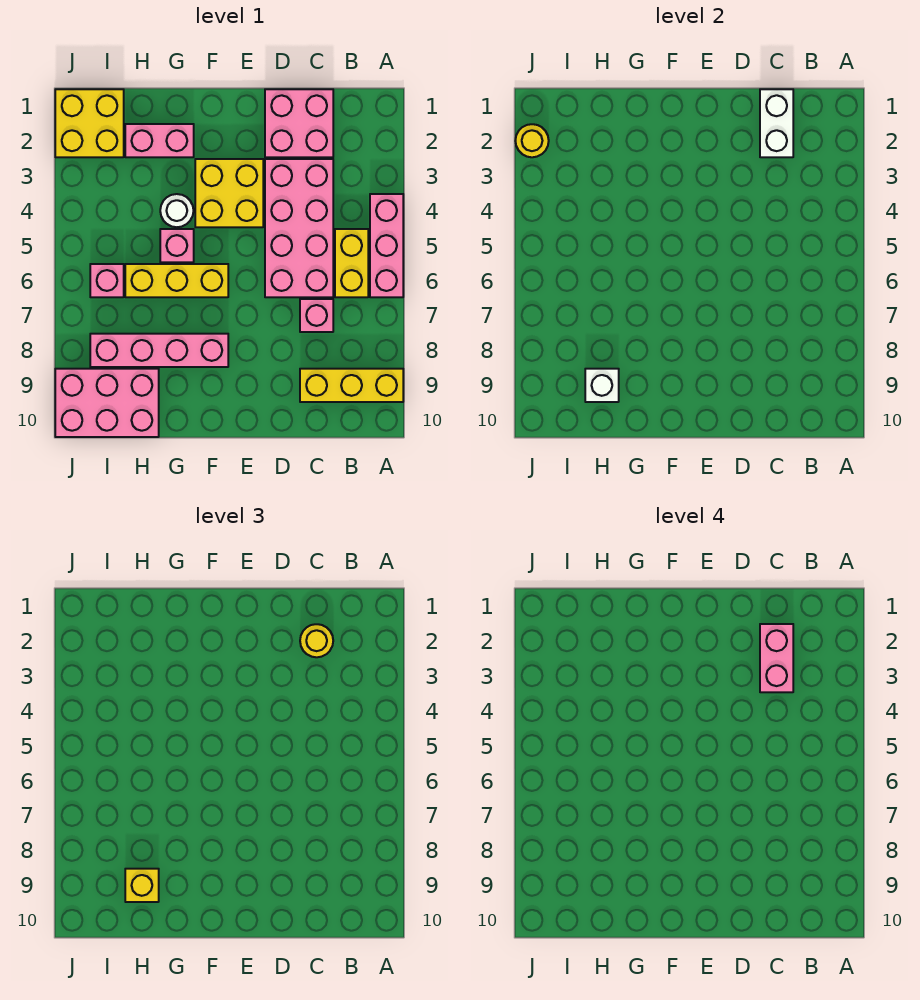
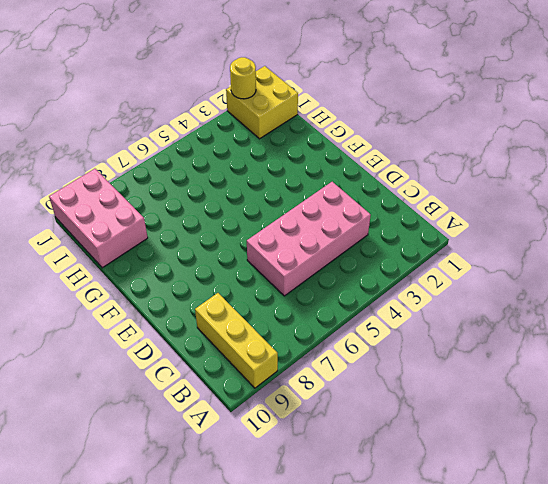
none -> pink 1x3 brick [370,194,403,297]
none -> yellow 1x2 brick [335,229,368,297]
none -> pink 2x2 brick [265,89,333,157]

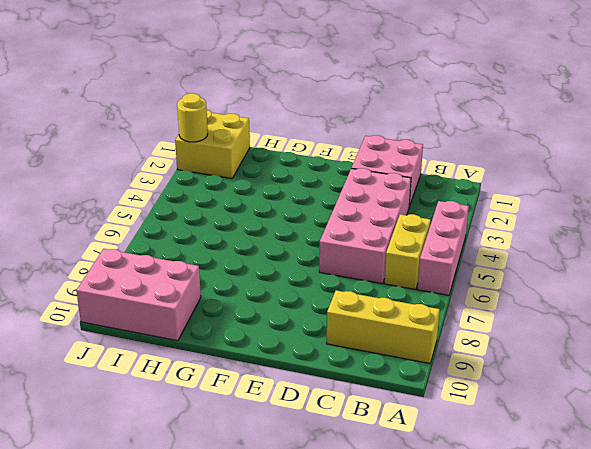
none -> pink 1x1 brick [300,299,333,332]
none -> yellow 2x2 brick [195,159,263,227]
none -> yellow 1x3 brick [125,264,228,297]

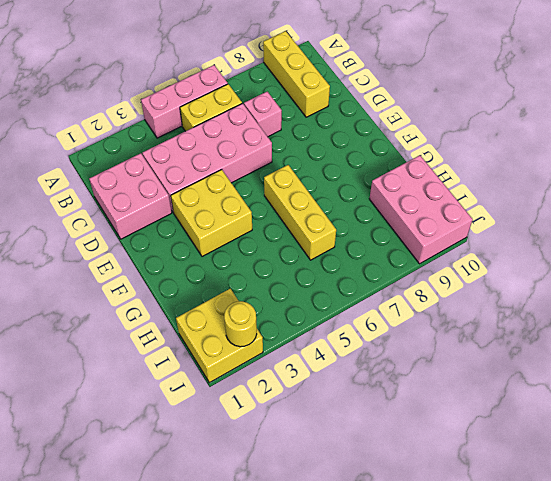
none -> pink 1x4 brick [90,334,228,367]
none -> pink 1x2 brick [125,124,194,157]
none -> white 1x1 round brick [160,194,193,227]

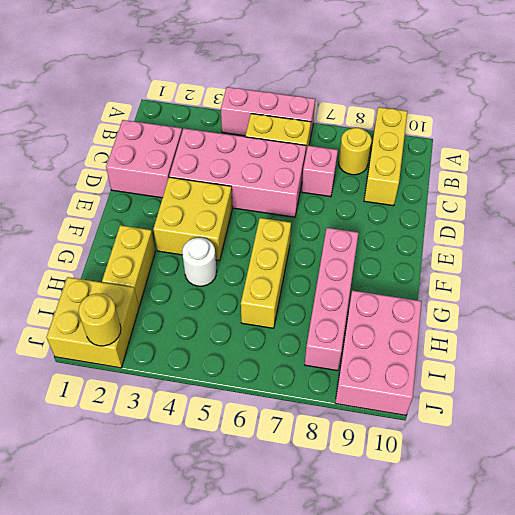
yellow 1x1 round brick [339,128,372,175] -> yellow 1x1 round brick moved to [300,624,333,657]
yellow 1x2 brick [102,225,155,306] -> pink 1x2 brick [125,124,194,157]
none -> pink 1x1 brick [160,229,194,262]
none -> pink 1x1 brick [90,264,124,297]
none -> white 1x2 brick [760,89,793,157]

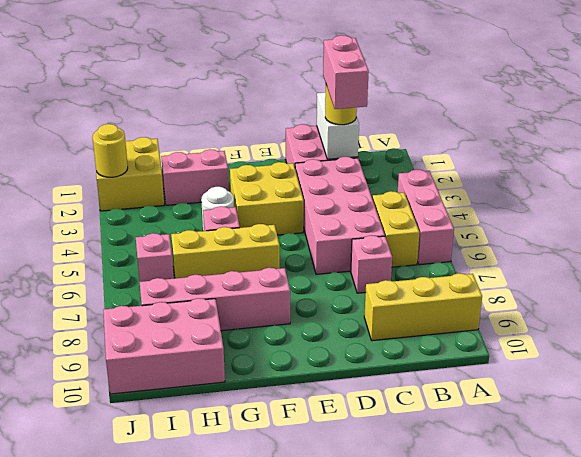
none -> white 1x1 brick [585,369,619,402]
none -> yellow 1x1 brick [125,869,159,902]

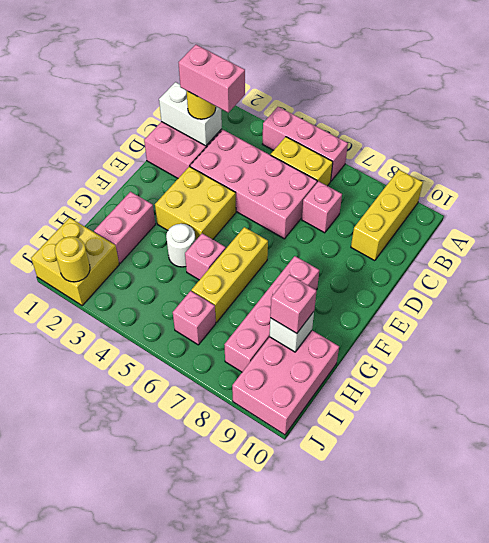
pink 1x1 brick [270,275,317,333] -> yellow 1x1 brick [125,869,159,902]

